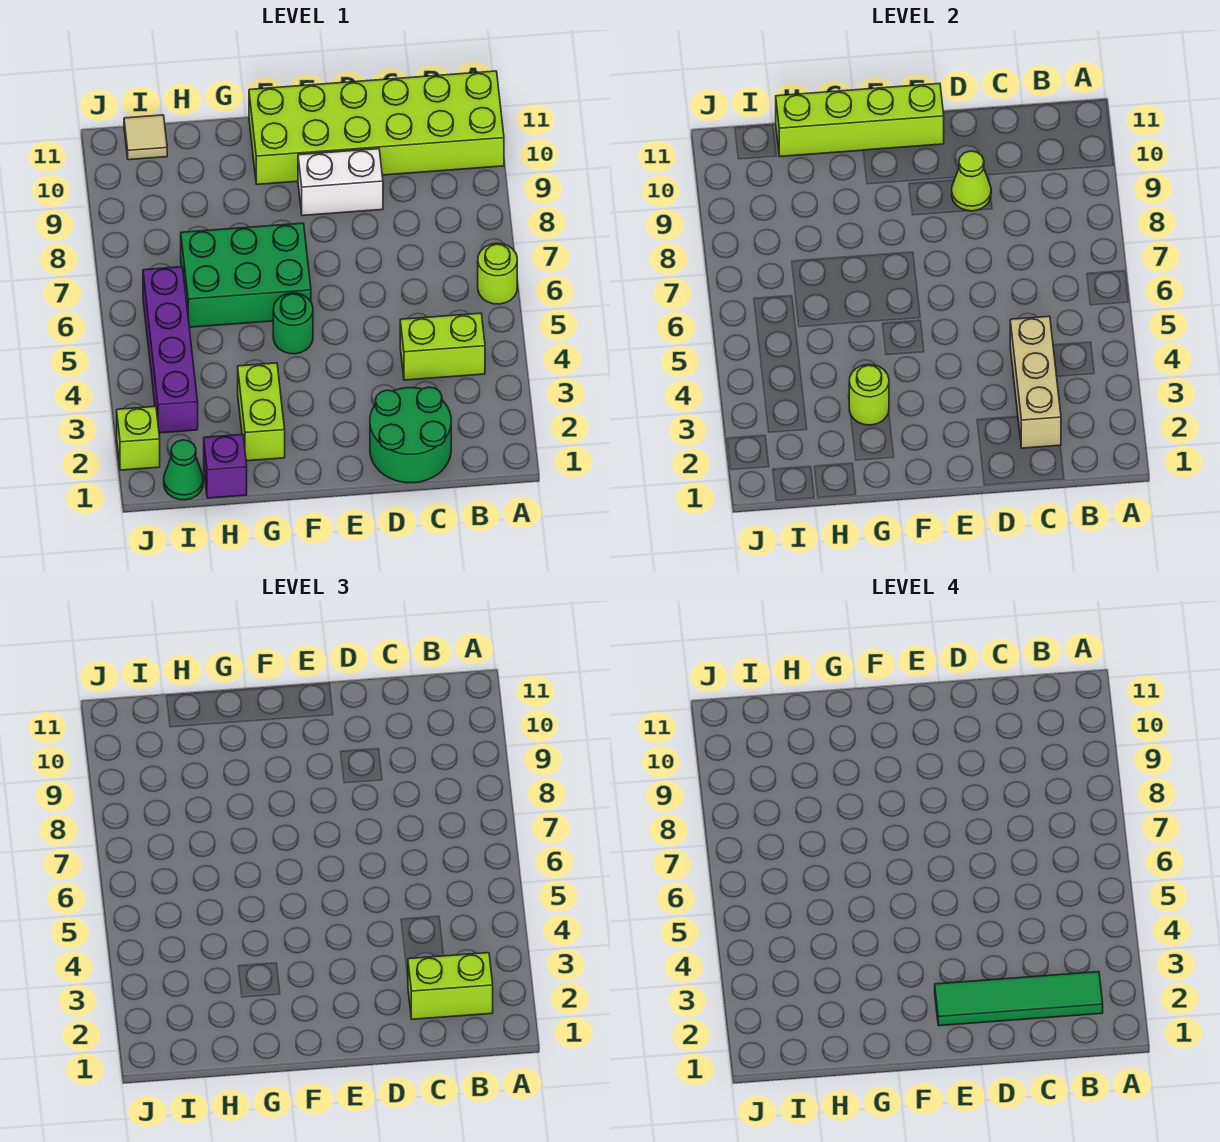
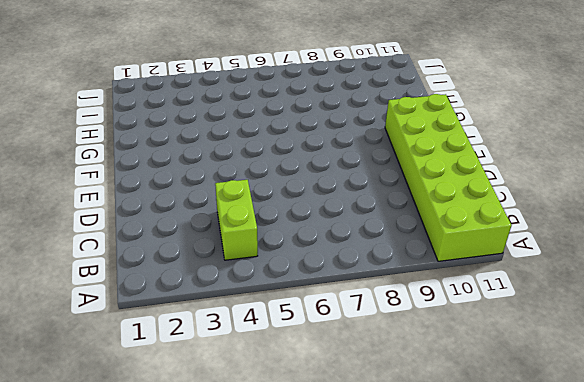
none -> lime 1x1 round brick [478,243,517,304]
none -> green 2x2 round brick [370,387,451,483]
none -> white 1x2 brick [298,149,383,216]

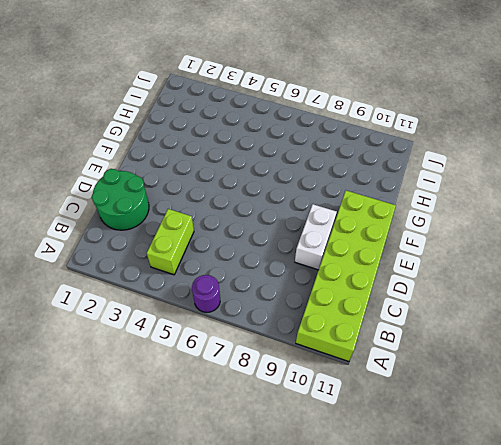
purple 1x1 round brick [192,275,220,312] -> lime 1x1 round brick [478,243,517,304]
none -> green 1x1 round brick [273,293,313,354]
none -> green 2x3 brick [181,223,311,327]
none -> lime 1x2 brick [238,363,285,461]

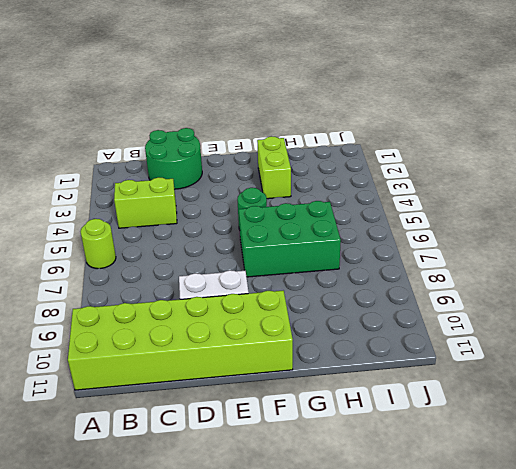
none -> purple 1x1 brick [204,434,247,498]
none -> green 1x1 cone [164,440,203,500]
none -> purple 1x4 brick [143,267,198,433]

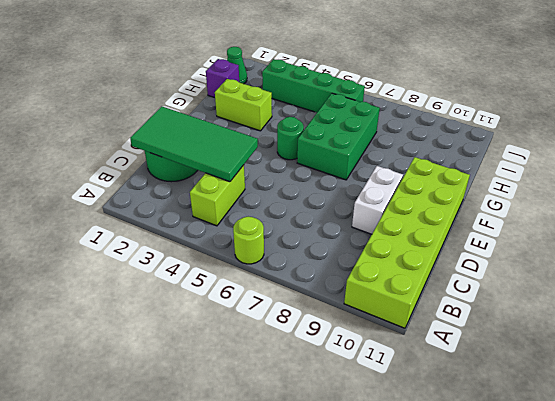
green 2x4 tile [130,106,258,182] -> tan 1x3 brick [1010,316,1061,448]
green 1x4 brick [262,59,365,112] -> purple 1x4 brick [143,267,198,433]
none -> tan 1x1 tile [124,115,167,160]
none -> lime 1x1 brick [117,406,160,470]
none -> lime 1x1 cone [952,151,991,211]

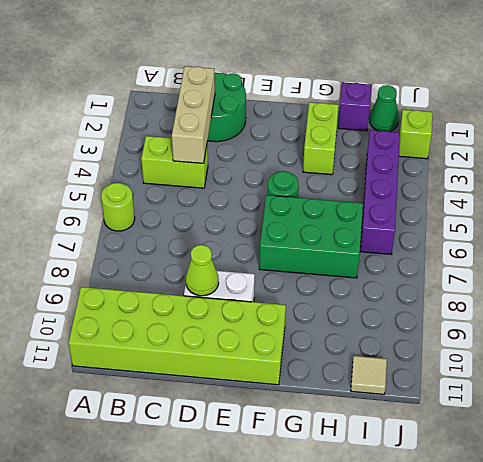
none -> lime 1x4 brick [776,84,944,157]
none -> lime 1x1 round brick [849,364,889,425]
none -> lime 1x2 brick [408,953,493,1019]

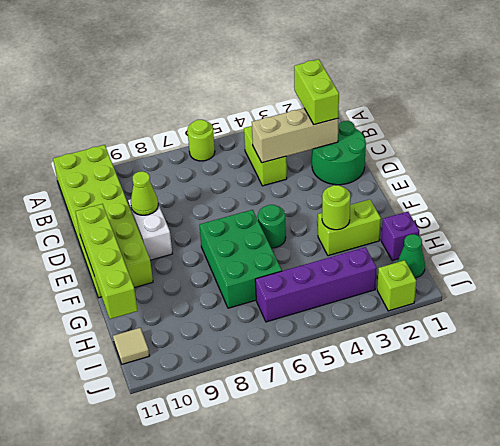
none -> green 1x4 tile [935,972,1103,1026]

